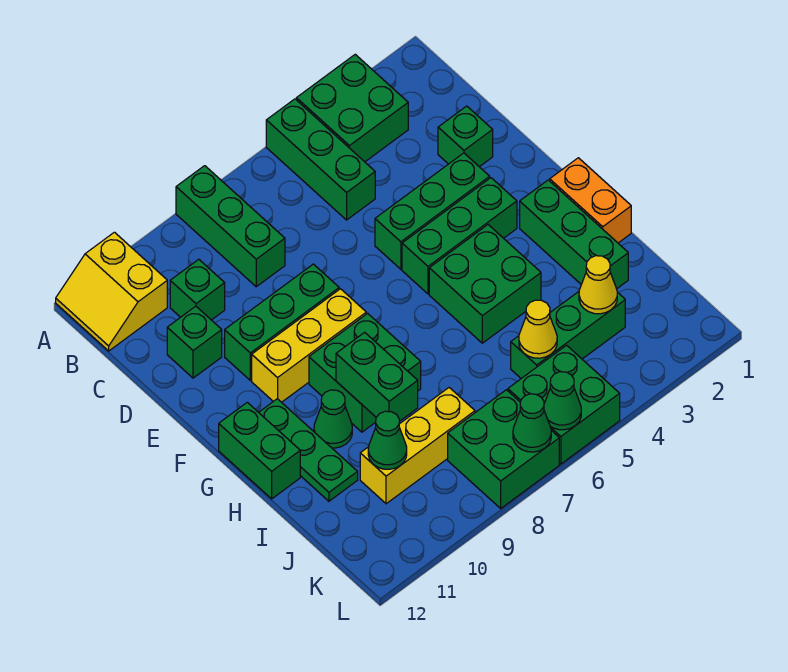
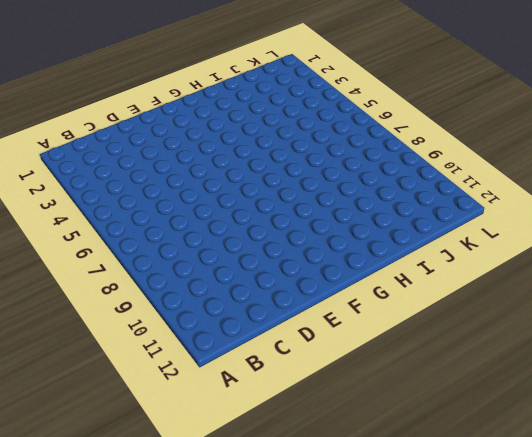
none -> green 2x2 brick [296,54,408,162]
none -> green 1x3 brick [266,99,375,220]
none -> green 1x3 brick [176,166,285,287]

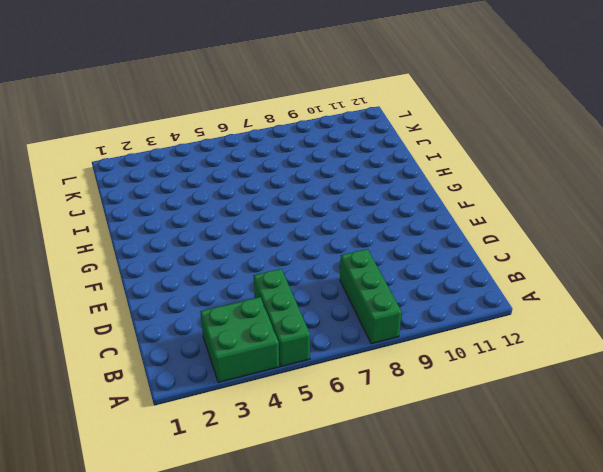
none -> yellow 2x2 slope [56,232,167,351]
none -> green 1x1 brick [170,259,225,320]
none -> green 1x1 brick [438,106,493,167]

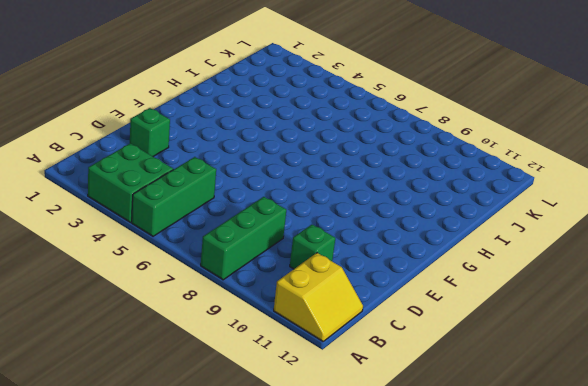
none -> green 1x1 brick [167,306,222,378]
none -> green 1x3 brick [375,153,490,269]
none -> green 1x3 brick [225,264,339,380]

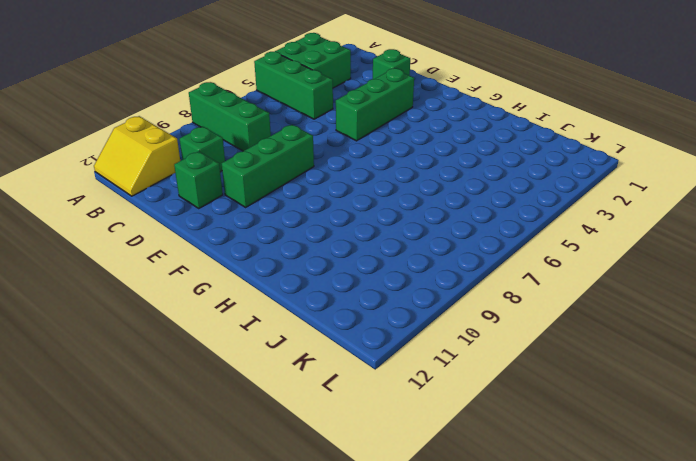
none -> green 1x3 brick [402,178,517,294]
none -> yellow 1x3 brick [252,289,366,402]
none -> orange 1x2 brick [550,158,631,243]

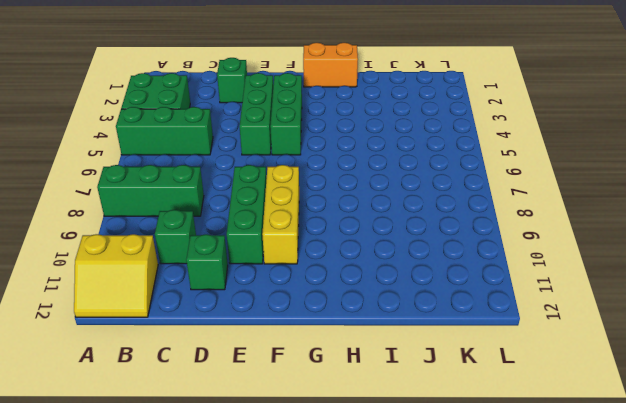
none -> green 1x3 brick [520,180,628,289]
none -> green 2x2 brick [429,225,541,343]
none -> green 2x2 brick [309,313,421,432]

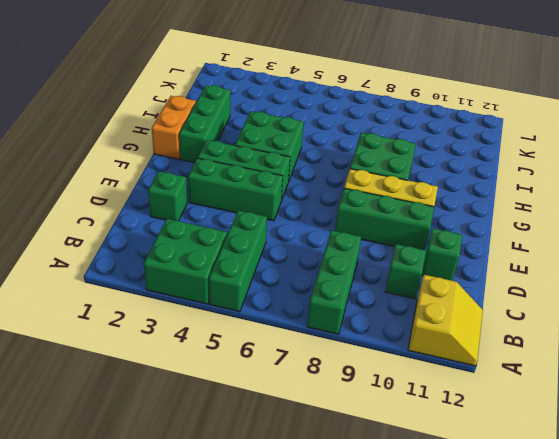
none -> green 1x3 plate [259,399,358,501]
none -> green 1x2 brick [219,402,300,499]
none -> green 1x1 cone [314,390,352,448]

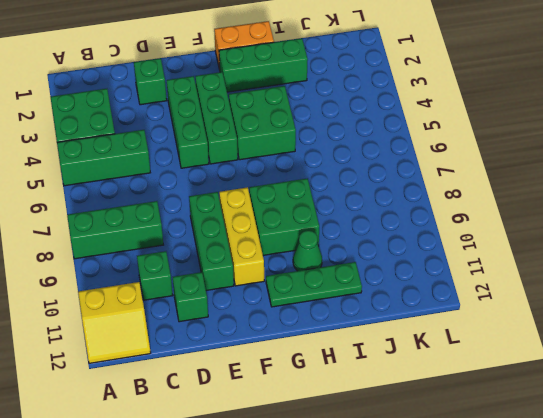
none -> green 1x2 brick [219,402,300,499]
none -> green 1x3 brick [511,292,625,378]
none -> yellow 1x3 brick [360,388,475,504]

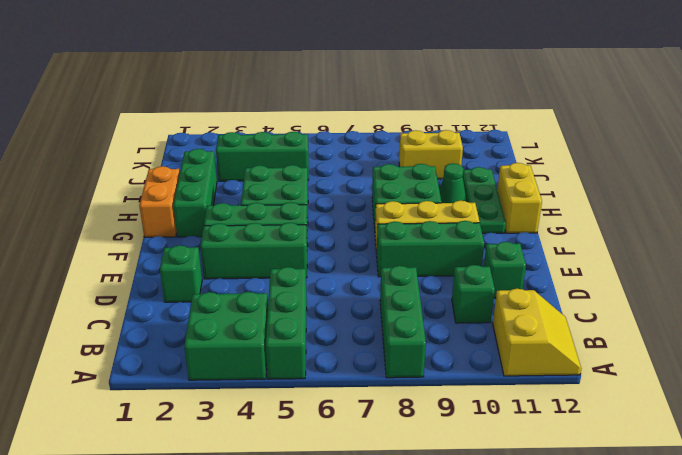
yellow 1x2 brick [497,163,542,233] -> green 1x2 brick [219,402,300,499]
yellow 1x2 brick [399,130,463,179] -> yellow 1x3 brick [360,388,475,504]
none -> green 2x2 brick [508,345,620,464]
none -> green 2x2 brick [448,390,559,508]
none -> green 1x2 brick [336,332,418,421]

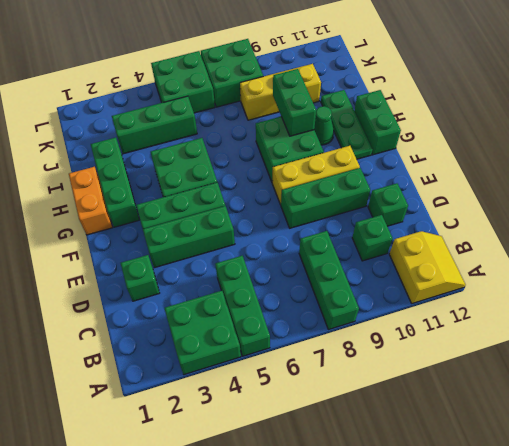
none -> yellow 1x1 cone [579,256,617,314]
none -> yellow 1x1 cone [519,300,557,358]
none -> green 1x1 cone [368,411,407,469]

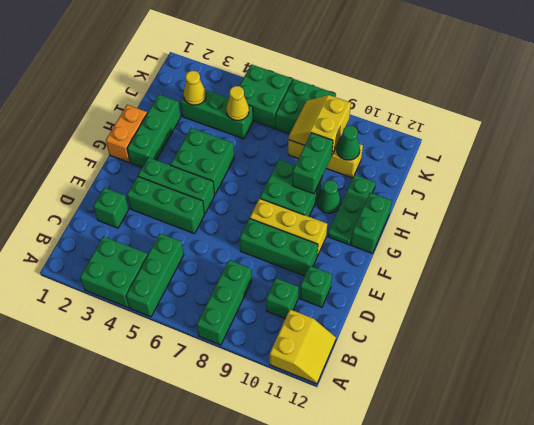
yellow 2x2 slope [289,95,351,154] -> none
none -> green 1x1 cone [544,372,581,430]
none -> green 1x1 cone [513,394,551,452]

